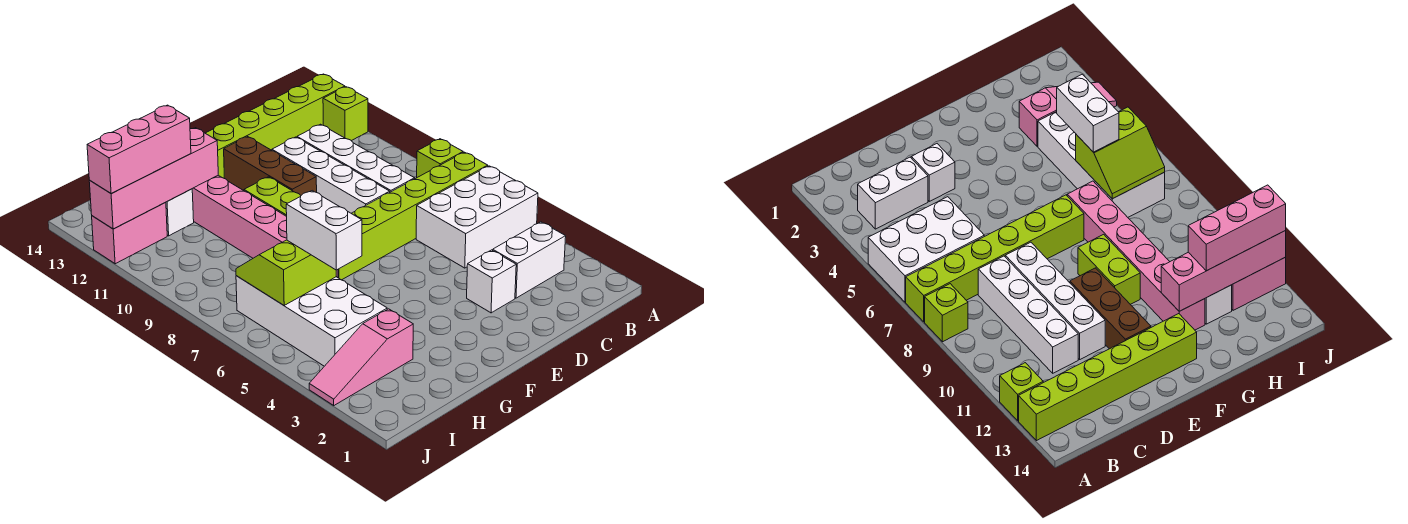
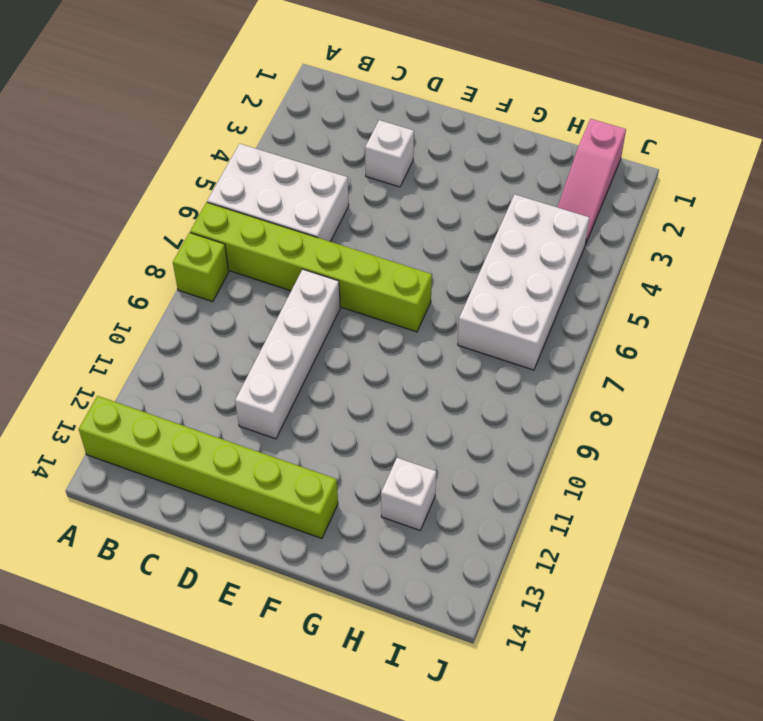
pink 1x3 slope [558,119,626,243] -> pink 1x3 slope turned to [309,309,413,405]
none -> lime 1x1 brick [323,87,368,141]
none -> white 1x2 brick [493,222,566,298]
none -> white 1x4 brick [297,124,415,192]

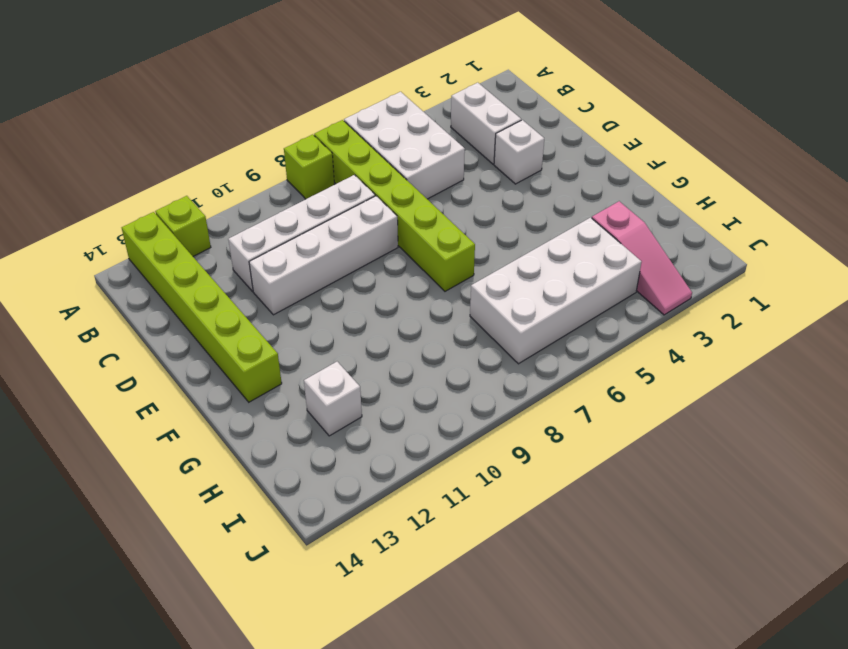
none -> brown 1x3 brick [224,137,317,195]
none -> lime 1x2 brick [244,177,301,216]
none -> pink 1x6 brick [192,175,338,278]

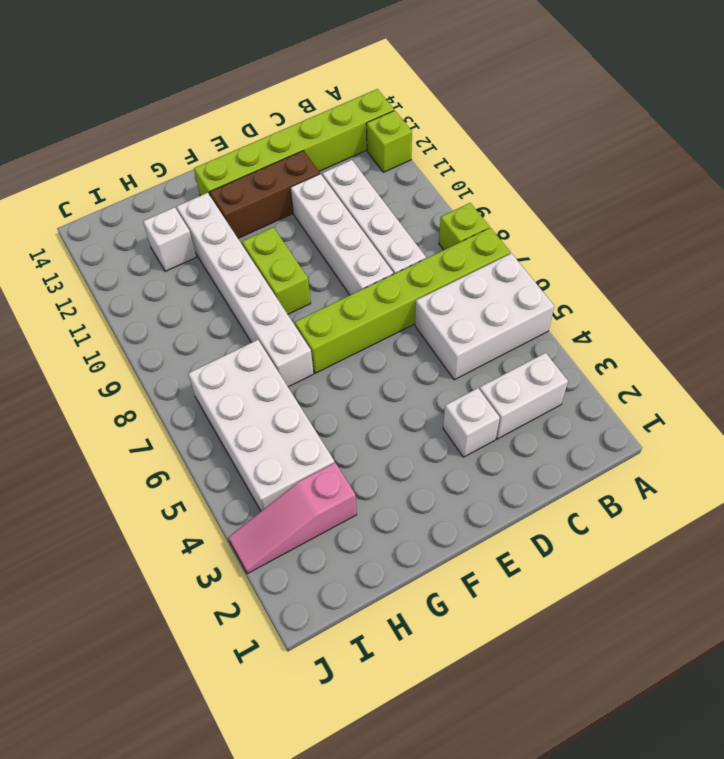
brown 1x3 brick [210,151,320,238] -> brown 1x3 brick turned to [224,137,317,195]
white 1x6 brick [177,193,314,387] -> pink 1x6 brick [192,175,338,278]
none -> pink 1x2 brick [92,202,167,264]
none -> pink 1x4 brick [89,128,218,229]
none -> lime 2x2 slope [236,240,336,305]

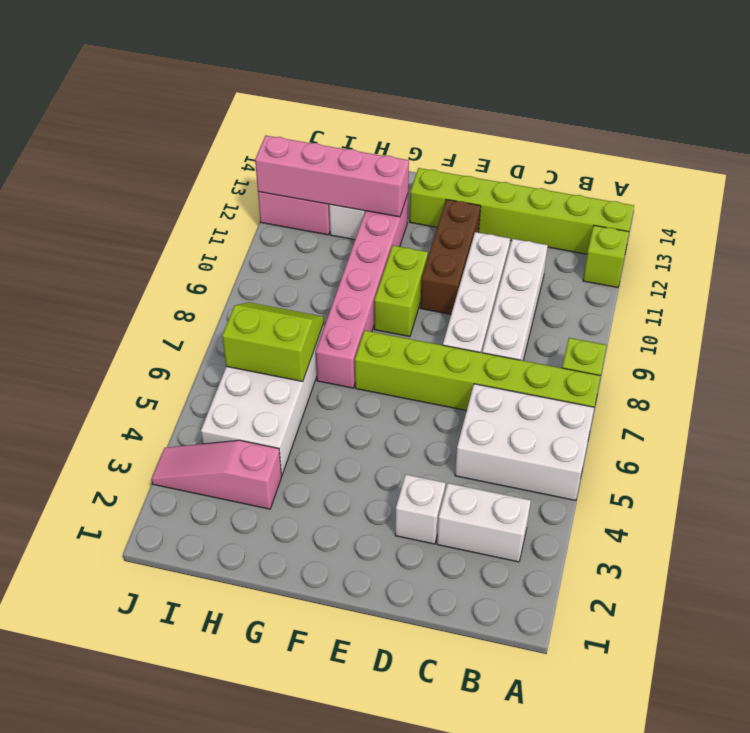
none -> white 1x2 brick [286,191,362,270]
none -> pink 1x3 brick [87,105,191,193]

